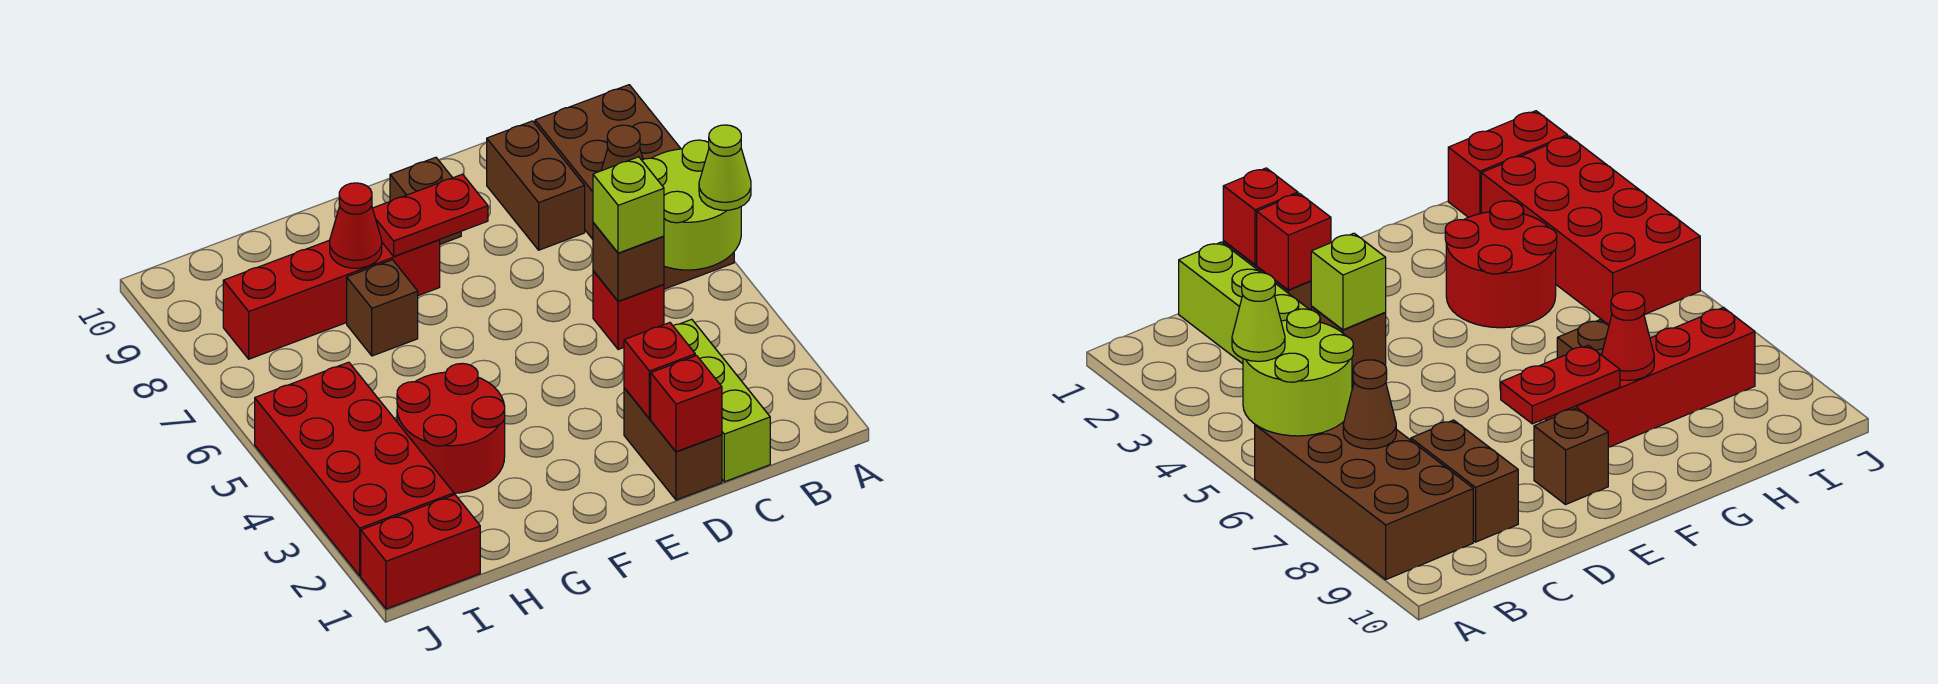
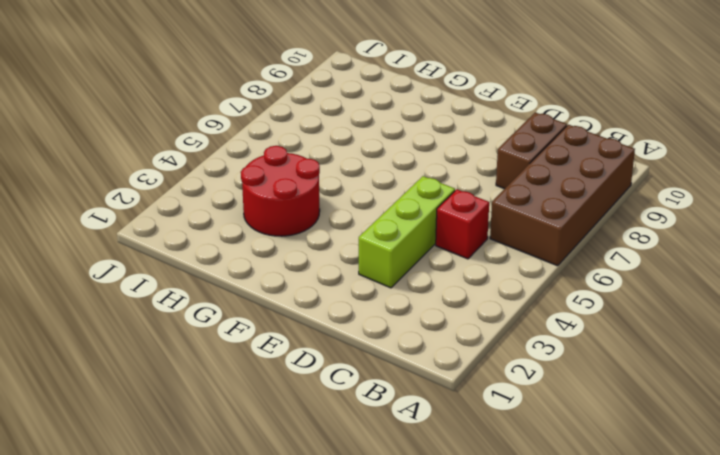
lime 1x3 brick [359,176,455,288] -> lime 1x3 brick moved to [673,319,770,482]
none -> brown 1x2 brick [624,388,722,500]
none -> brown 1x1 brick [390,157,461,244]
none -> red 1x4 brick [223,240,440,359]

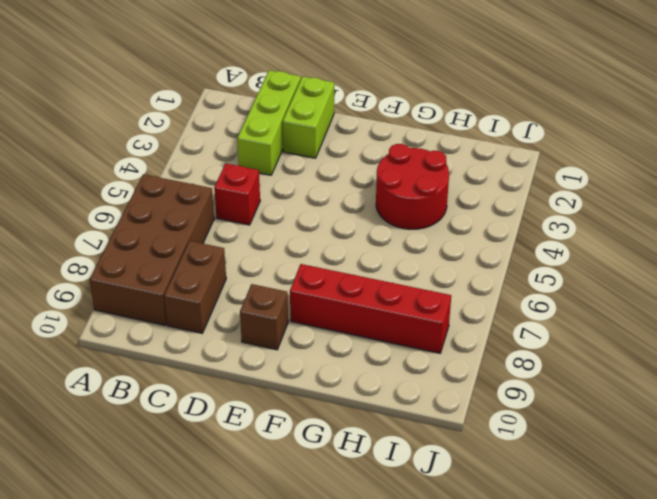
lime 1x2 brick [283,77,334,158] -> brown 1x2 brick [624,388,722,500]
none -> brown 1x1 brick [347,260,418,356]
none -> red 1x2 brick [361,495,480,609]
none -> red 2x4 brick [255,362,454,576]

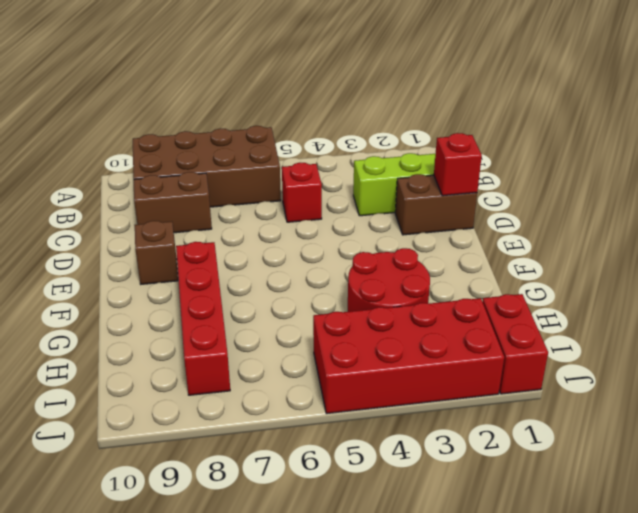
none -> brown 1x1 brick [347,260,418,356]
none -> lime 2x2 round brick [642,140,741,270]
none -> brown 1x1 cone [601,125,643,171]

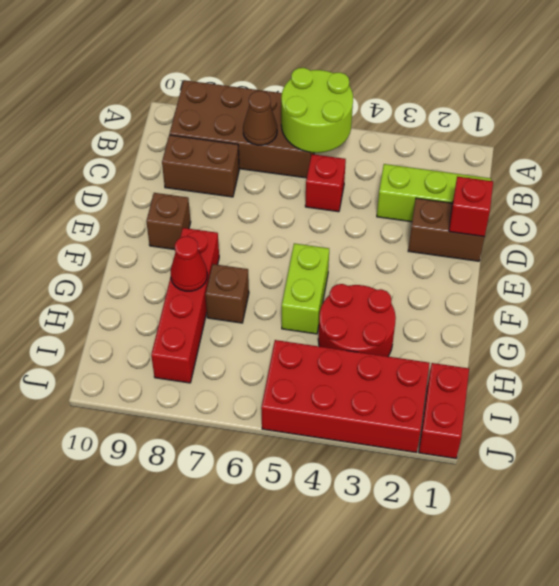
lime 1x2 brick [282,243,329,334] -> none
none -> brown 1x1 brick [593,223,664,301]
none -> red 1x1 brick [624,323,695,419]
none -> red 1x2 plate [373,174,488,256]

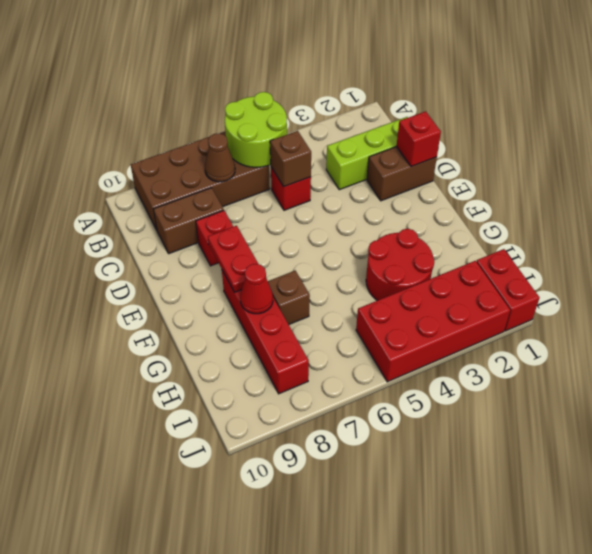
red 1x1 brick [196,211,233,266] -> red 1x1 brick moved to [624,323,695,419]
none -> brown 1x1 brick [390,157,461,244]
none -> lime 1x1 cone [699,125,751,210]
none -> lime 1x1 brick [593,157,664,253]

